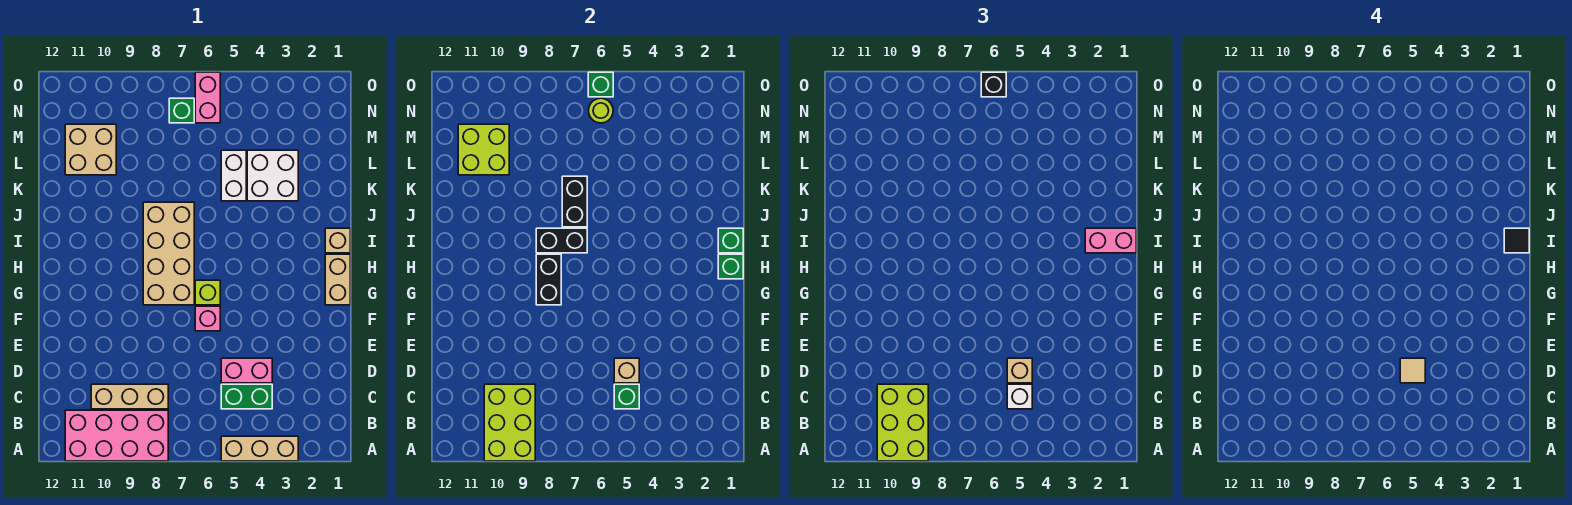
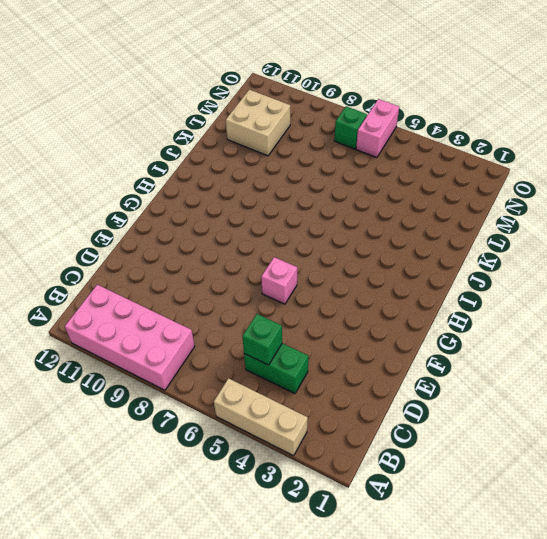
none -> tan 1x3 brick [91,384,168,409]
none -> pink 1x2 brick [221,358,272,383]
none -> tan 1x2 brick [325,254,350,305]
none -> lime 1x1 brick [195,280,220,305]

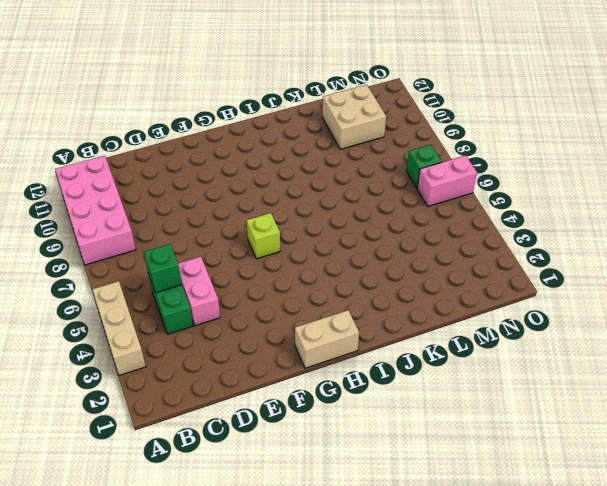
none -> tan 1x3 brick [91,384,168,409]
none -> pink 1x1 brick [195,306,220,331]
none -> tan 2x4 brick [143,202,194,305]
none -> tan 1x1 brick [325,228,350,253]

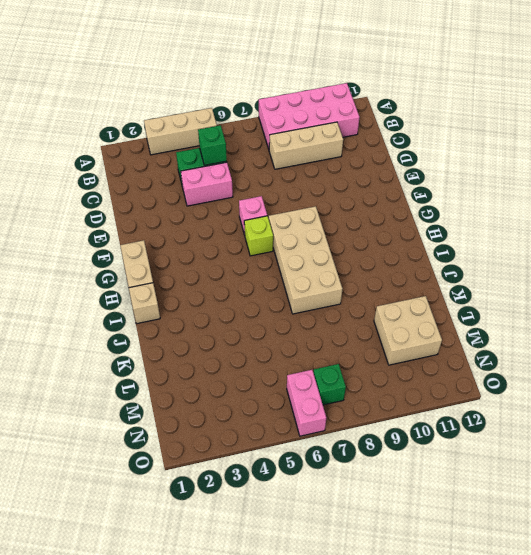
none -> white 2x2 brick [247,150,298,201]
none -> white 1x2 brick [221,150,246,201]
none -> lime 2x3 brick [484,384,535,461]
none -> tan 1x1 brick [614,358,639,383]

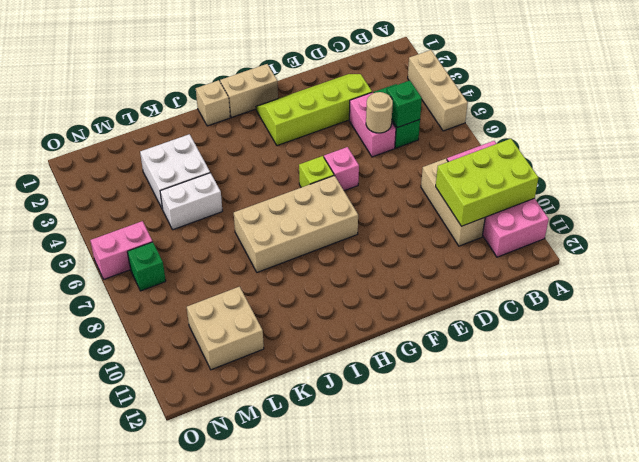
lime 2x4 slope [256,74,372,146] -> none
tan 1x1 round brick [366,92,393,133] -> tan 1x1 brick [614,358,639,383]
none -> black 1x2 brick [536,254,561,305]
none -> green 1x1 brick [718,254,743,279]
none -> green 1x1 brick [718,228,743,253]
none -> black 1x2 brick [536,228,587,253]

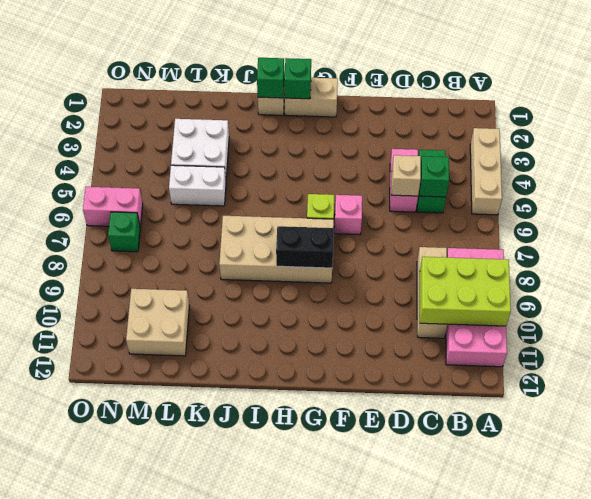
none -> black 1x2 brick [536,228,587,253]
none -> black 1x2 brick [562,176,587,227]
none -> lime 2x2 brick [458,124,509,175]
none -> lime 1x1 round brick [589,98,613,123]

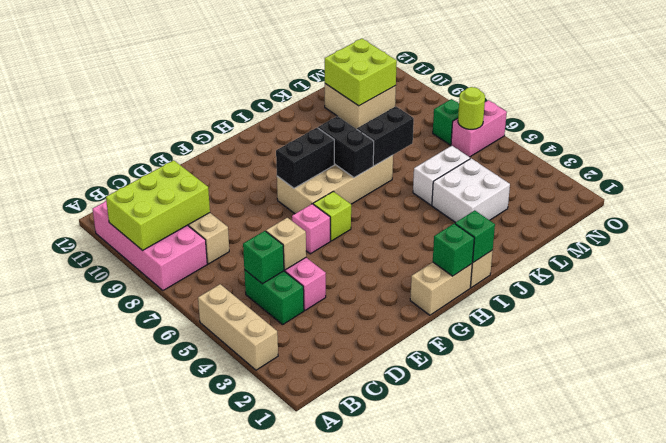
none -> green 1x1 brick [588,72,613,97]
none -> lime 2x3 brick [877,384,928,461]
none -> white 1x1 brick [1007,384,1032,409]
none -> tan 1x1 brick [1007,358,1032,383]

